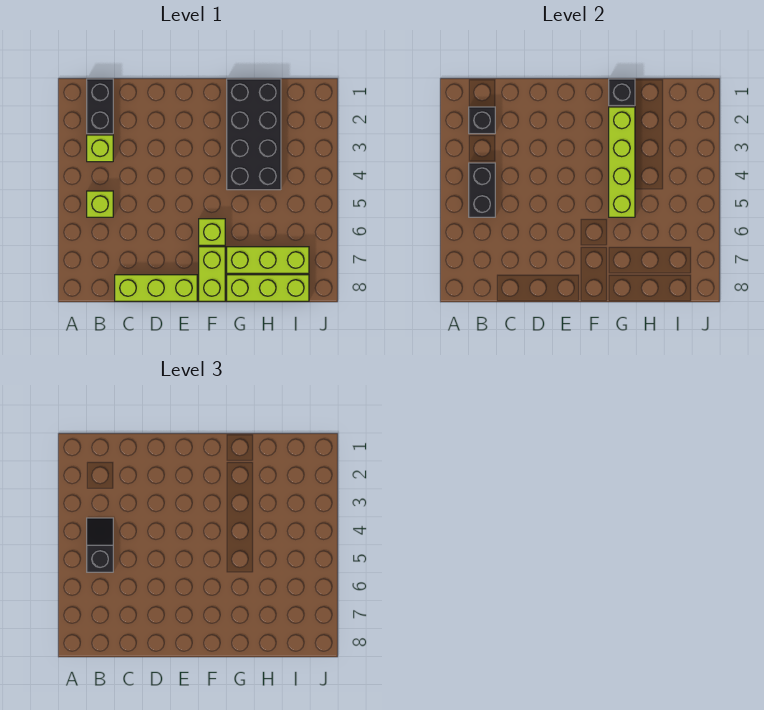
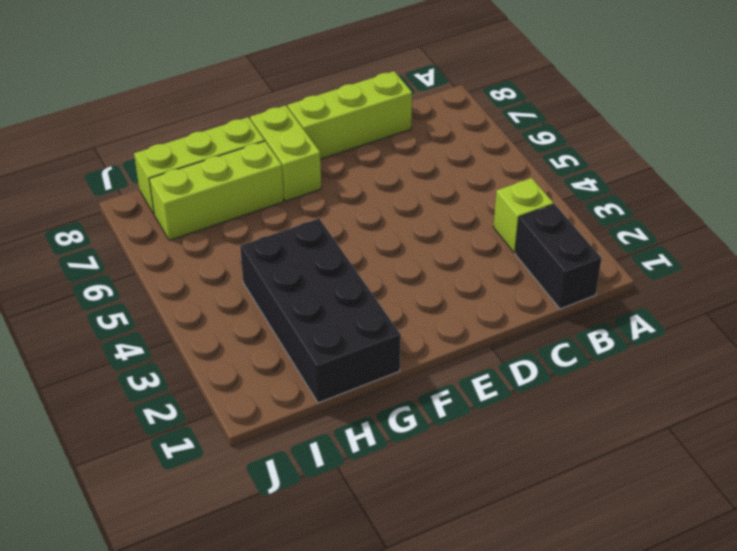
none -> lime 1x1 brick [87,191,113,217]
none -> lime 1x1 brick [199,219,225,245]
none -> black 1x1 brick [469,107,495,134]

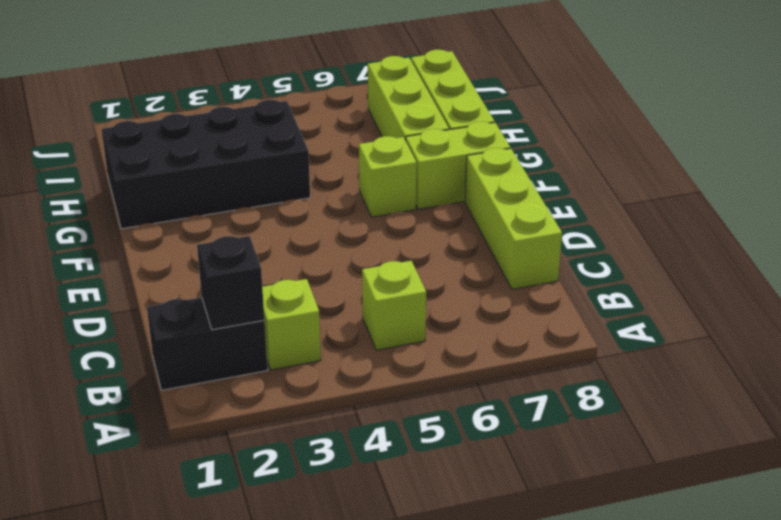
none -> black 1x2 brick [469,163,495,217]
none -> black 1x1 brick [609,79,635,106]
none -> lime 1x4 brick [609,107,635,217]

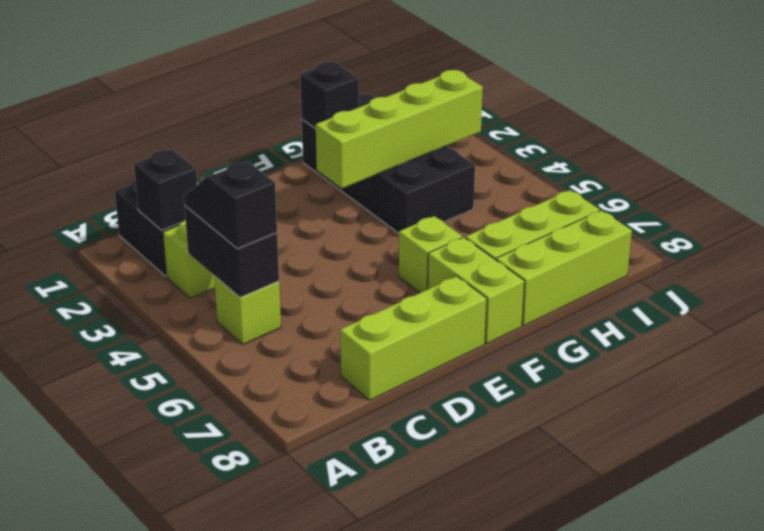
lime 1x4 brick [316,70,483,188] -> lime 1x4 brick turned to [609,107,635,217]

